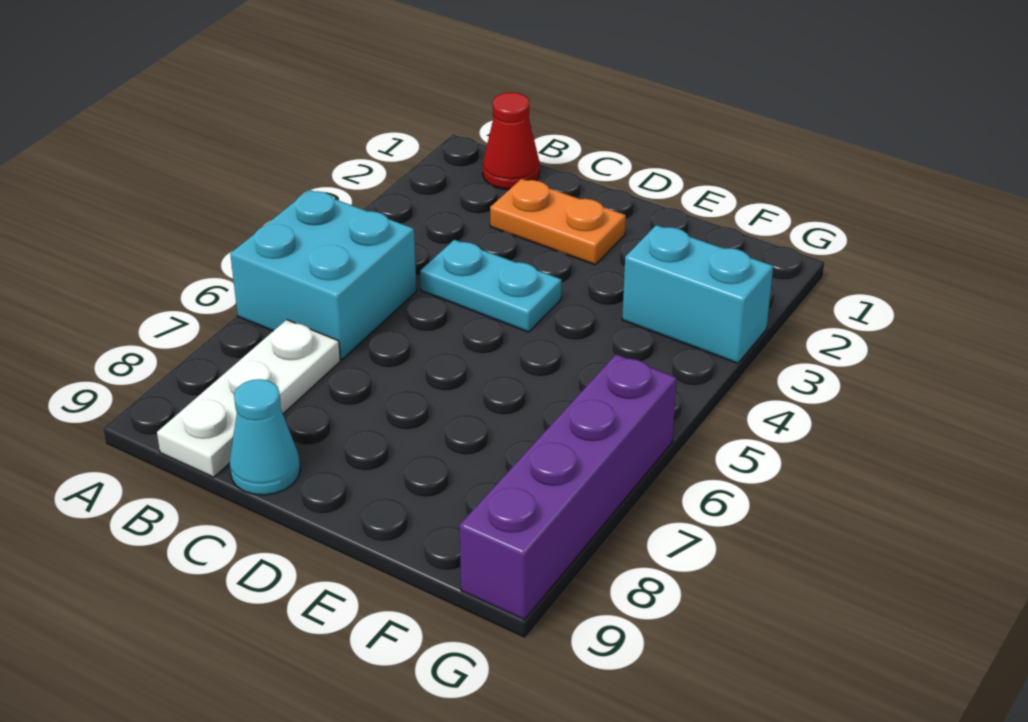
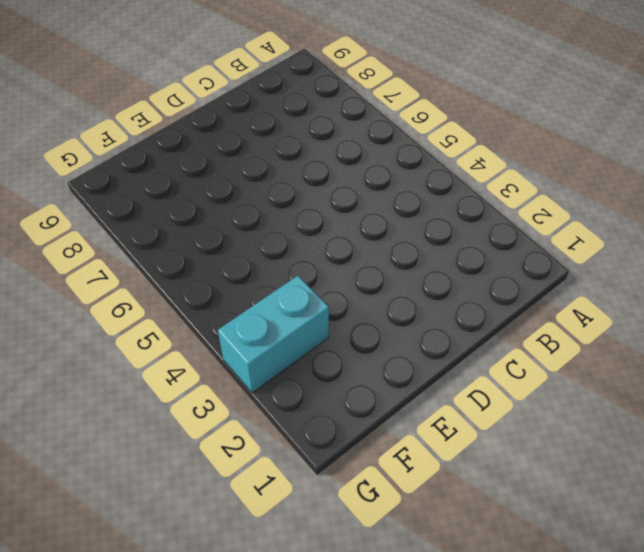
none -> cyan 2x2 brick [230,190,417,359]
none -> red 1x1 cone [483,92,540,190]

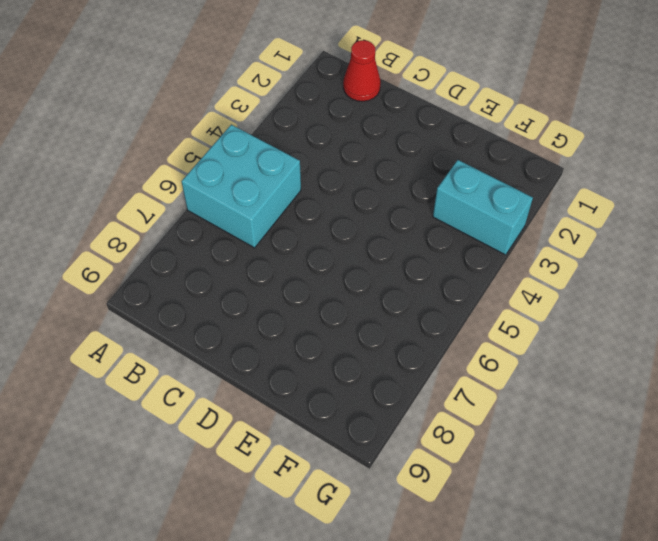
none -> white 1x3 plate [157,320,340,477]
none -> orange 1x2 plate [490,179,626,265]

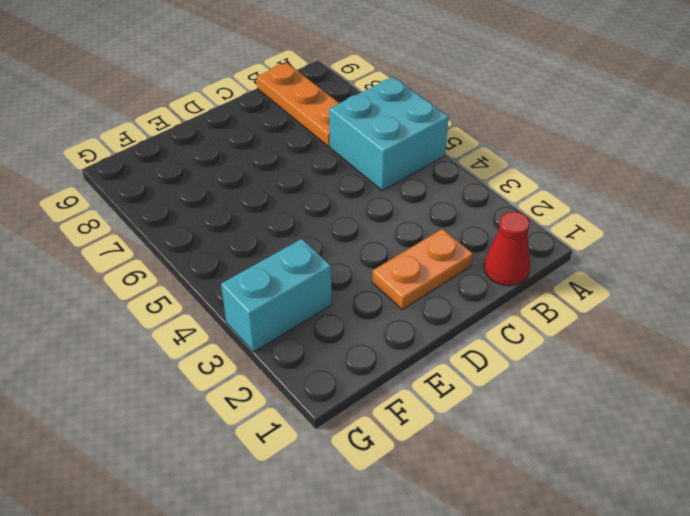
orange 1x3 plate [257,63,339,147] -> white 1x3 plate [157,320,340,477]
none -> cyan 1x2 plate [420,240,562,332]
none -> cyan 1x1 cone [229,379,300,495]

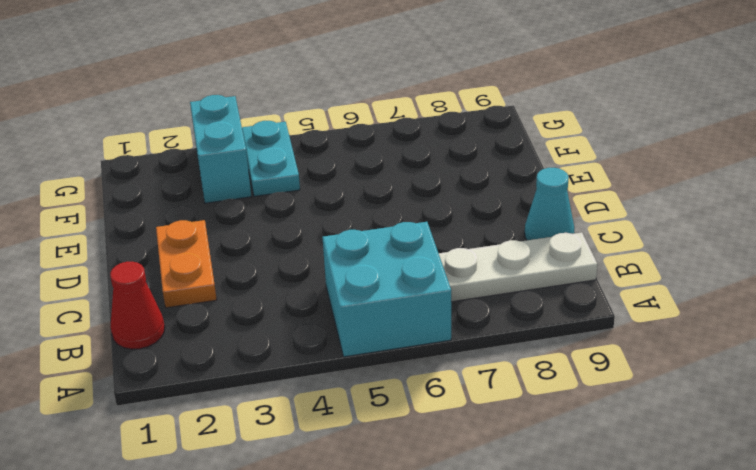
cyan 1x2 plate [242,121,300,196] -> cyan 1x2 plate moved to [420,240,562,332]
none -> purple 1x4 brick [459,354,677,620]

